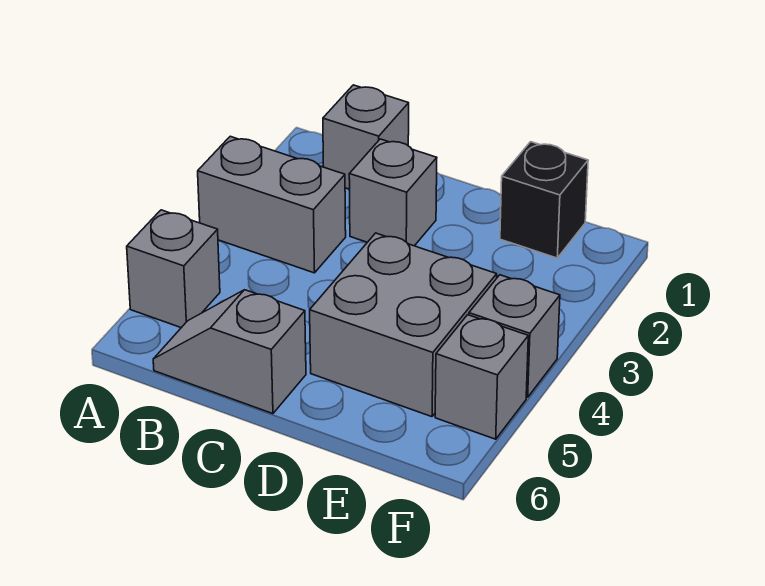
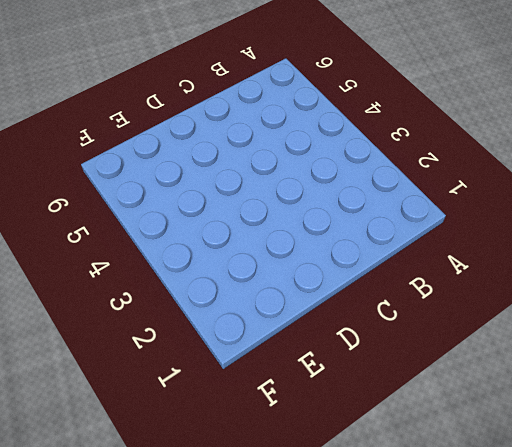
none -> grey 1x2 brick [198,136,346,273]
none -> grey 1x1 brick [127,210,220,328]

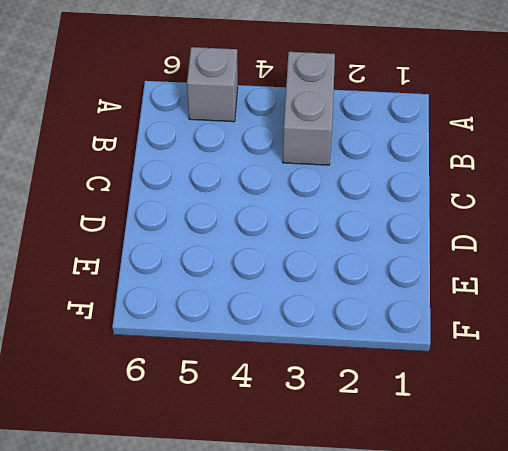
none -> grey 1x1 brick [323,85,409,189]
none -> grey 1x2 slope [153,290,306,414]

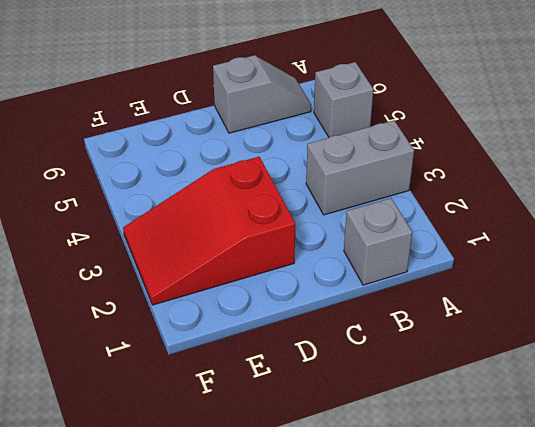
red 2x3 slope [123,157,295,305] -> none
none -> grey 1x1 brick [349,139,437,246]
none -> grey 2x2 brick [310,233,497,417]

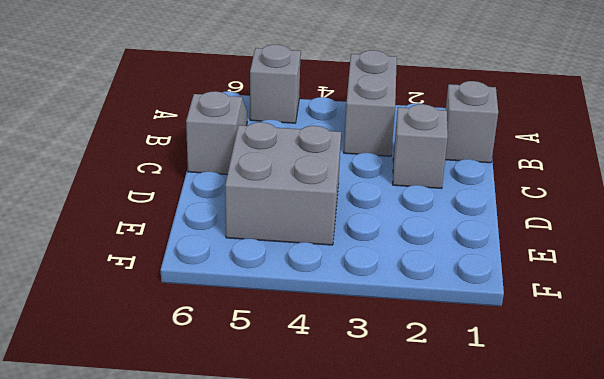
none -> black 1x1 brick [500,142,588,258]
none -> grey 1x1 brick [469,275,560,397]

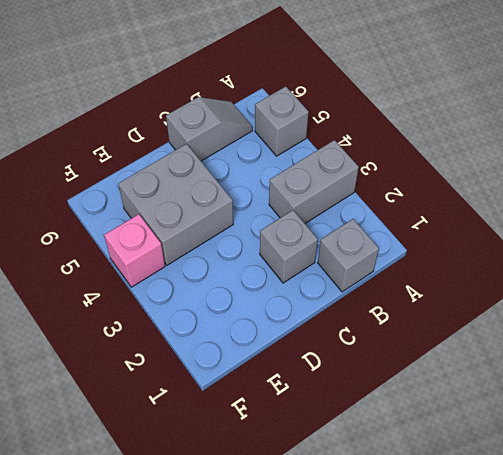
pink 1x1 brick [104,214,165,287] -> grey 1x1 brick [469,275,560,397]
none -> black 1x1 brick [500,142,588,258]
none -> grey 1x1 brick [435,315,528,439]

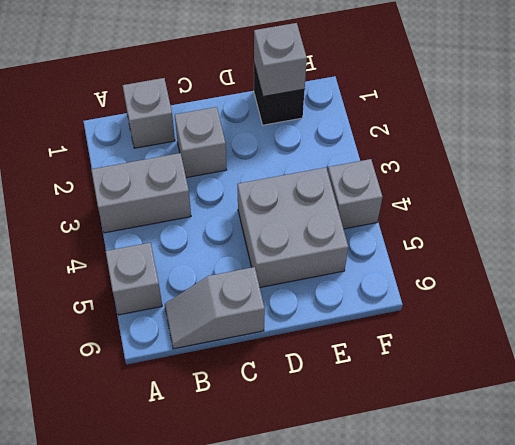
grey 1x1 brick [254,23,307,96] -> grey 1x1 brick moved to [435,315,528,439]

